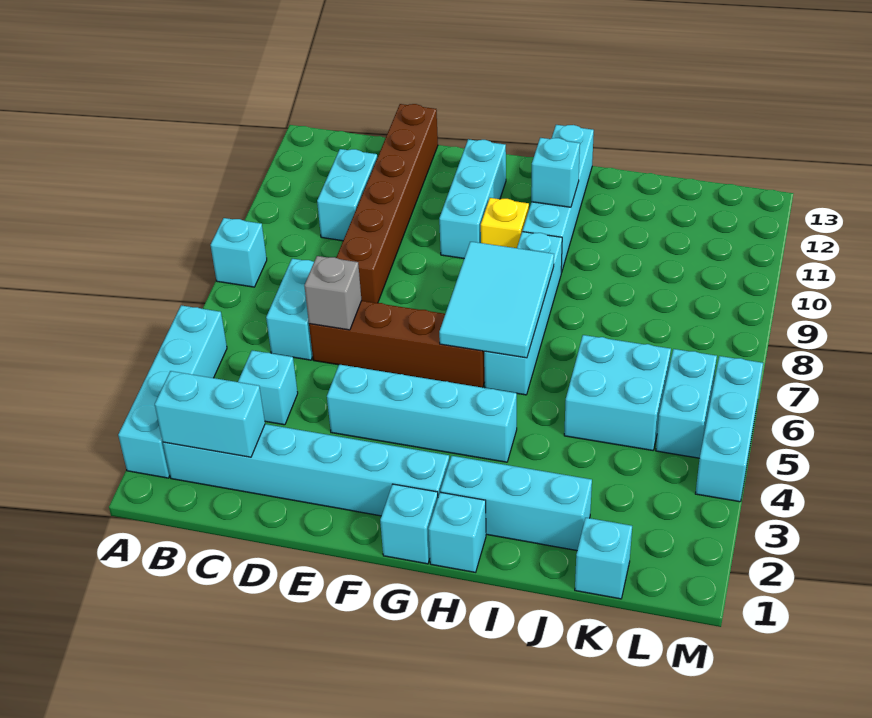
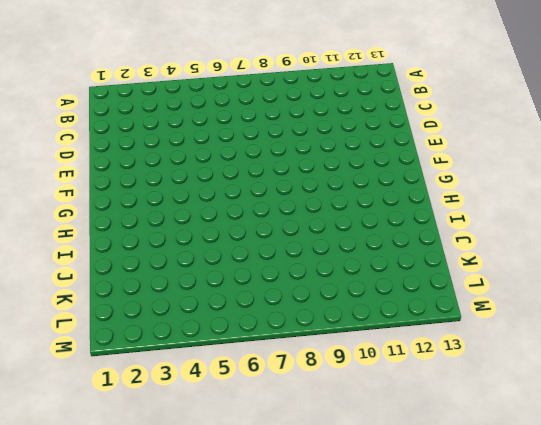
none -> cyan 1x4 brick [118,305,227,478]
none -> cyan 1x1 brick [211,218,267,287]
none -> cyan 1x6 brick [163,424,449,516]

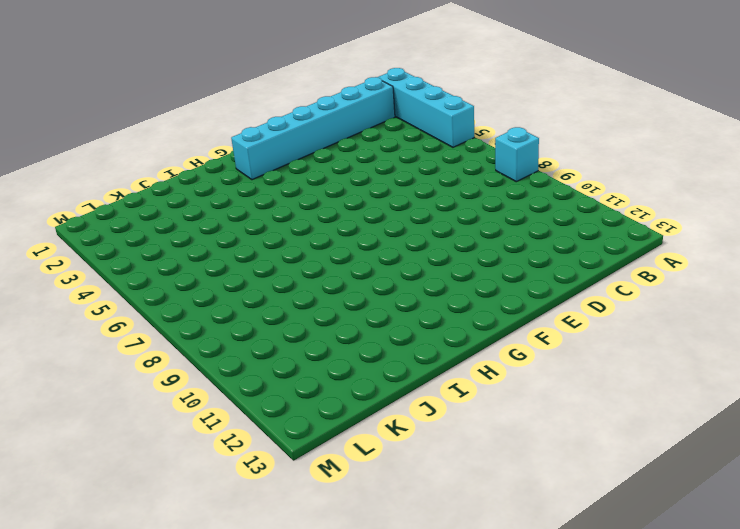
none -> cyan 1x1 brick [238,350,298,425]
none -> cyan 1x2 brick [266,259,314,360]
none -> cyan 1x2 brick [317,149,377,241]

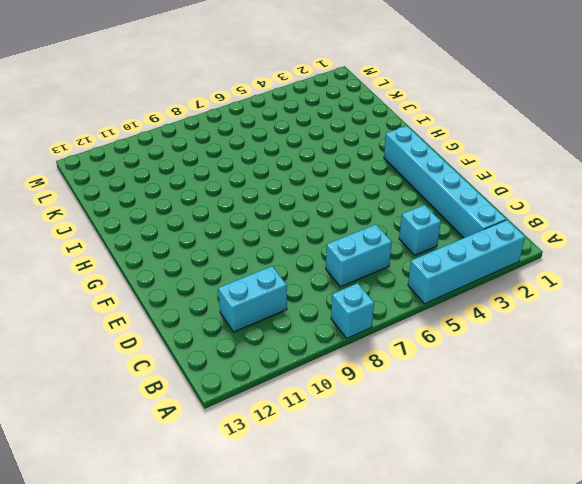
none -> brown 1x4 brick [309,301,485,388]
none -> brown 1x6 brick [336,104,438,303]
none -> cyan 1x4 brick [327,364,517,462]

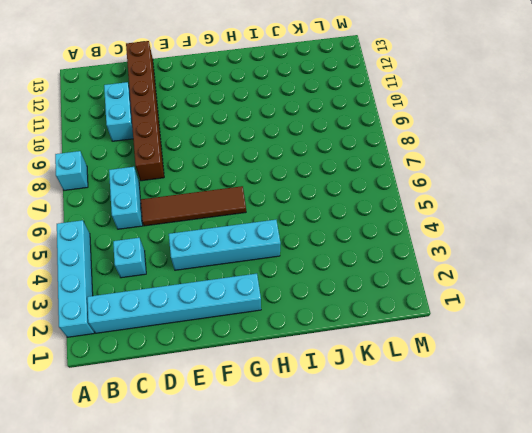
brown 1x4 tile [141,186,246,226] -> brown 1x4 brick [309,301,485,388]
none -> cyan 1x3 brick [439,139,506,258]
none -> cyan 1x1 brick [380,484,438,564]
none -> yellow 1x1 brick [481,198,529,248]

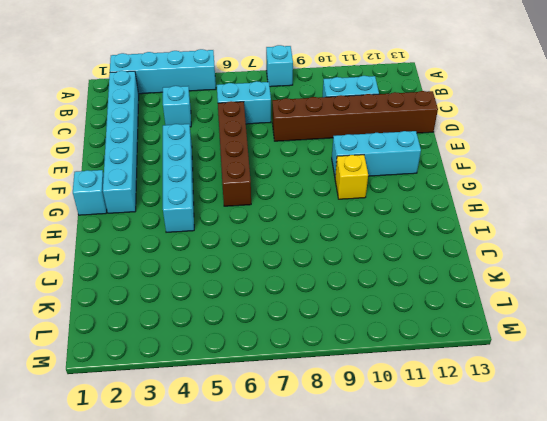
none -> cyan 1x1 brick [428,492,486,572]
none -> cyan 1x3 brick [440,456,592,550]
none -> cyan 1x4 brick [484,232,562,395]

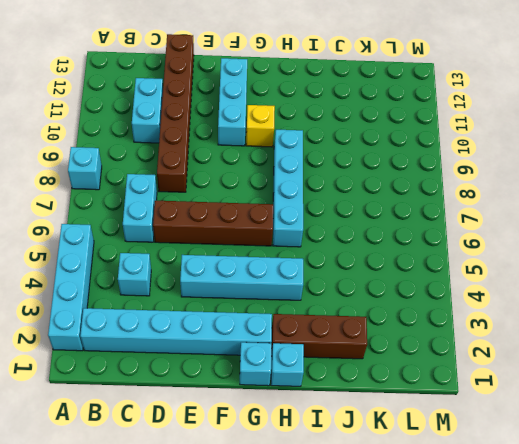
brown 1x3 brick [271,314,367,359] -> cyan 1x3 brick [440,456,592,550]
none -> cyan 1x4 brick [523,125,594,273]
none -> cyan 2x2 brick [564,335,671,450]
none -> cyan 1x1 brick [575,518,632,599]

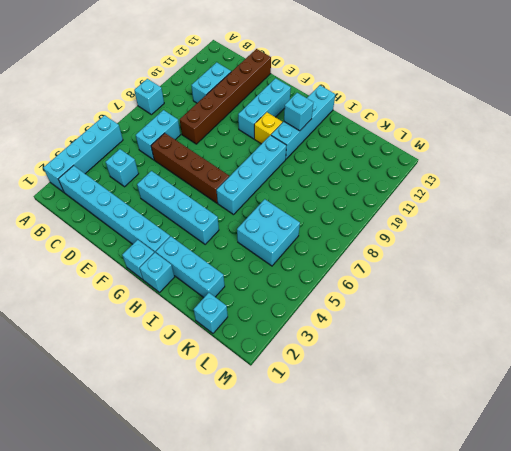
none -> cyan 1x2 brick [656,349,717,458]
none -> cyan 1x3 brick [695,356,763,502]
none -> cyan 1x2 brick [155,371,265,457]

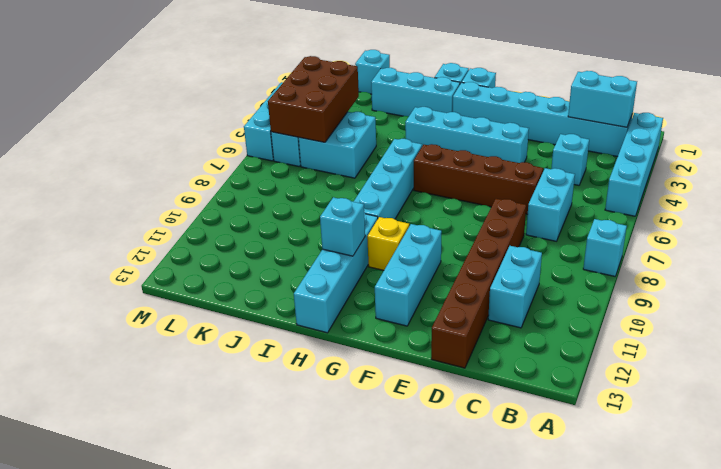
brown 2x3 brick [268,56,359,142] -> none
none -> grey 1x1 brick [304,256,362,330]
none -> cyan 2x3 tile [439,242,554,358]

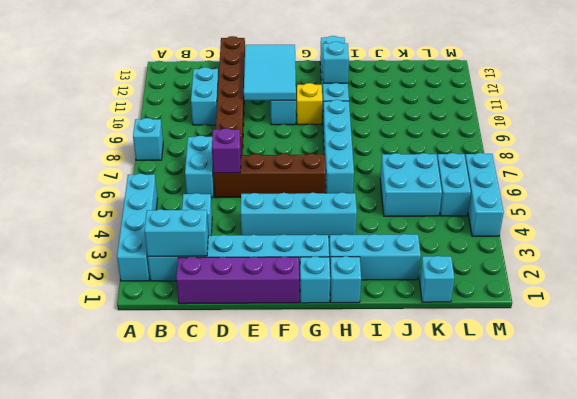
purple 1x4 brick [176,257,299,304] -> none
purple 1x1 brick [212,128,241,173] -> grey 1x1 brick [304,256,362,330]
cyan 2x3 tile [244,45,296,100] -> cyan 2x3 tile moved to [439,242,554,358]

